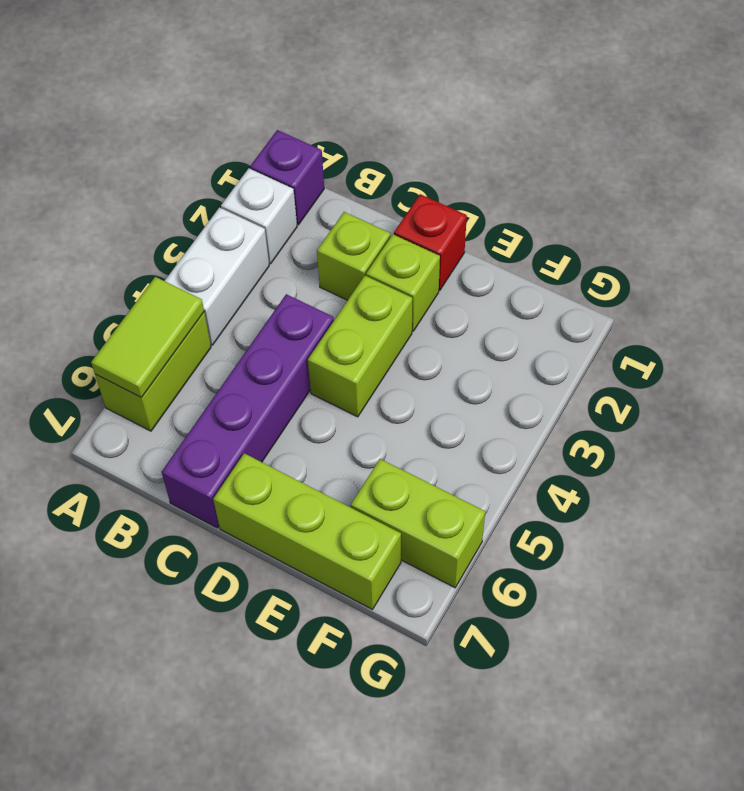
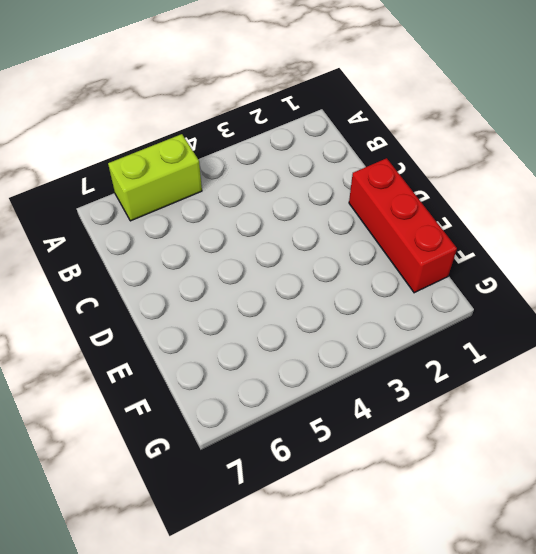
red 1x3 brick [349,158,457,293] -> red 1x1 brick [394,194,467,290]
none -> purple 1x1 brick [250,130,324,225]
none -> white 1x1 brick [221,168,297,264]
none -> white 1x2 brick [165,208,269,345]

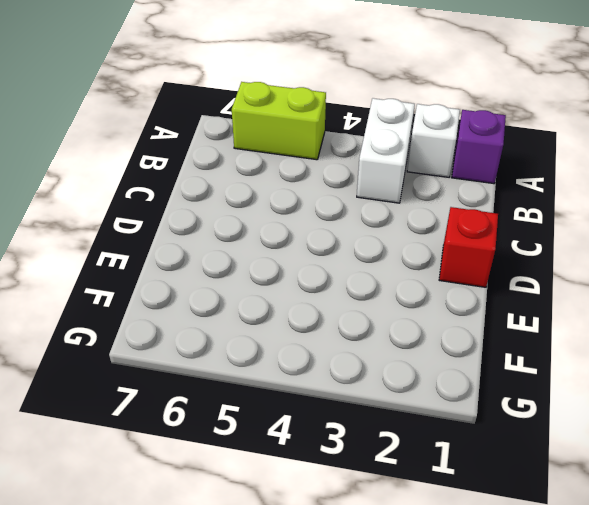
white 1x2 brick [357,98,415,203] -> white 1x2 brick turned to [165,208,269,345]
none -> lime 1x1 brick [317,212,390,300]
none -> purple 1x4 brick [162,294,334,528]
none -> lime 1x1 brick [366,234,440,331]

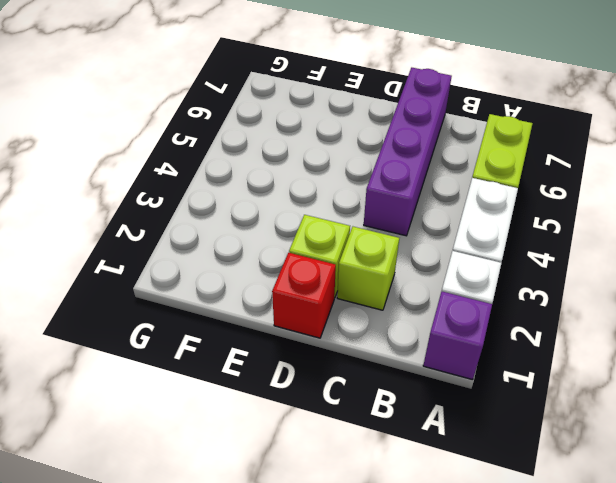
none -> lime 1x2 brick [308,276,412,417]
none -> lime 1x3 brick [213,453,401,610]
none -> lime 1x2 brick [351,459,485,588]

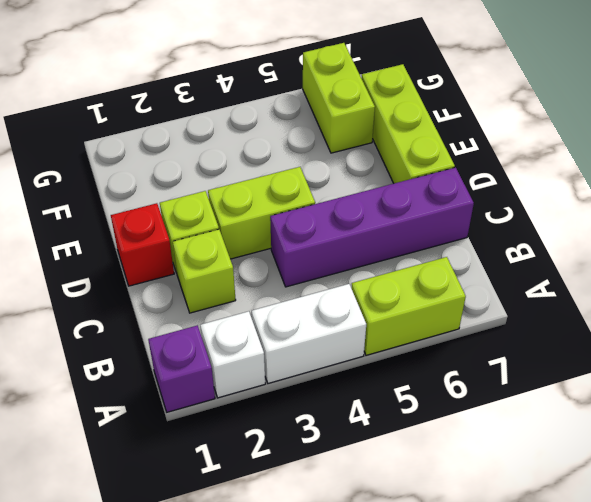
none -> lime 1x2 tile [91,277,204,397]

